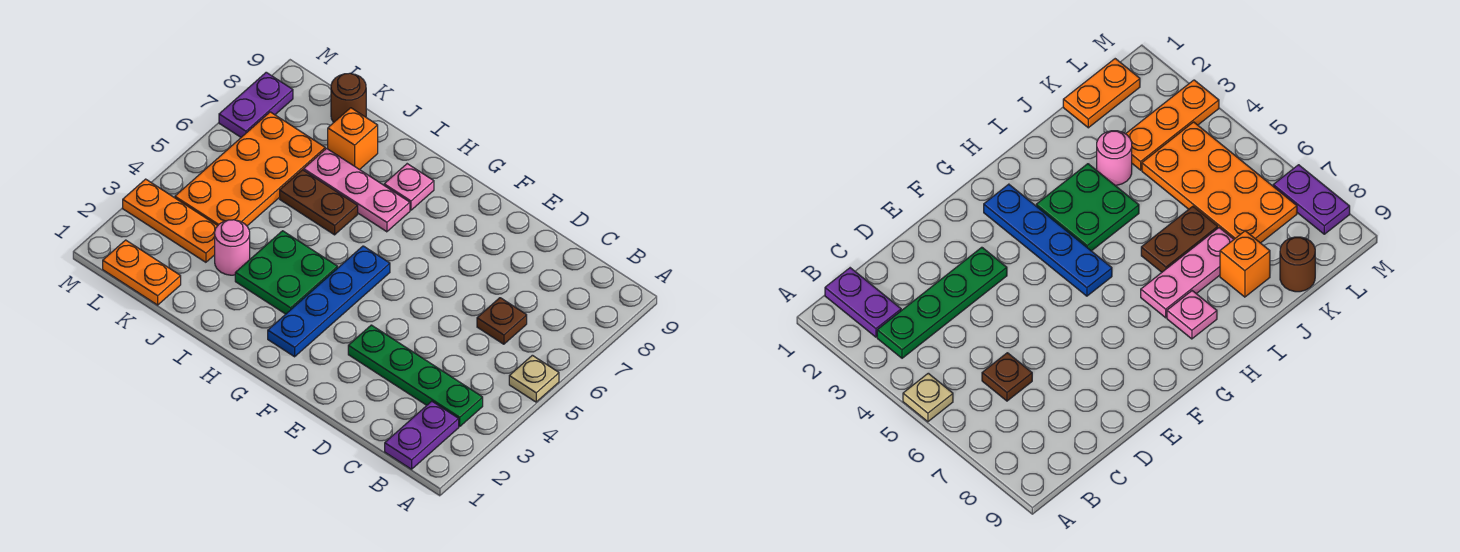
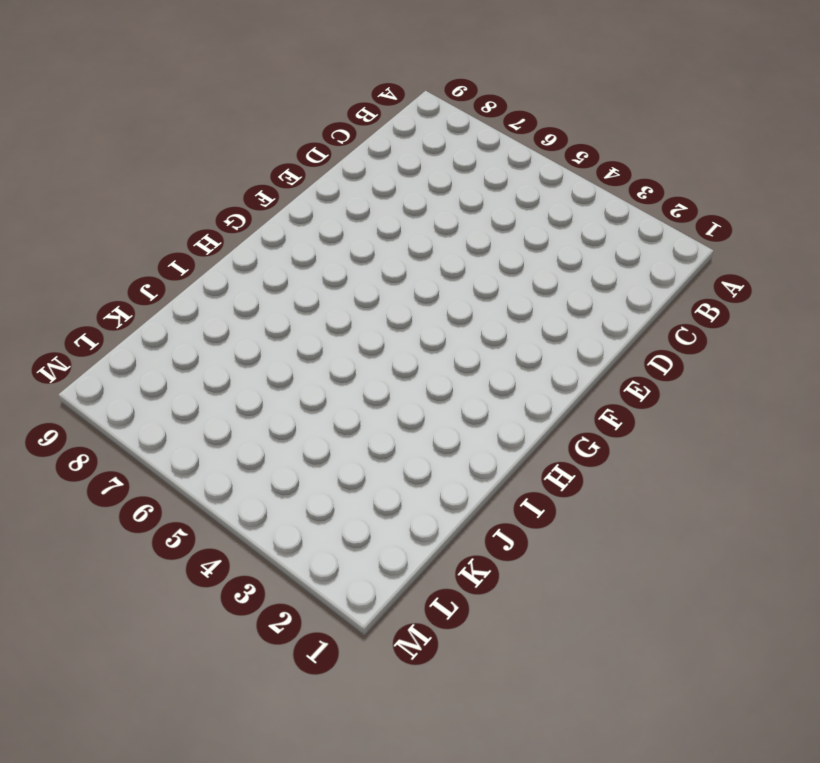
none -> tan 1x1 plate [509,355,559,402]
none -> purple 1x2 plate [385,401,459,469]
none -> green 1x4 plate [348,325,483,426]

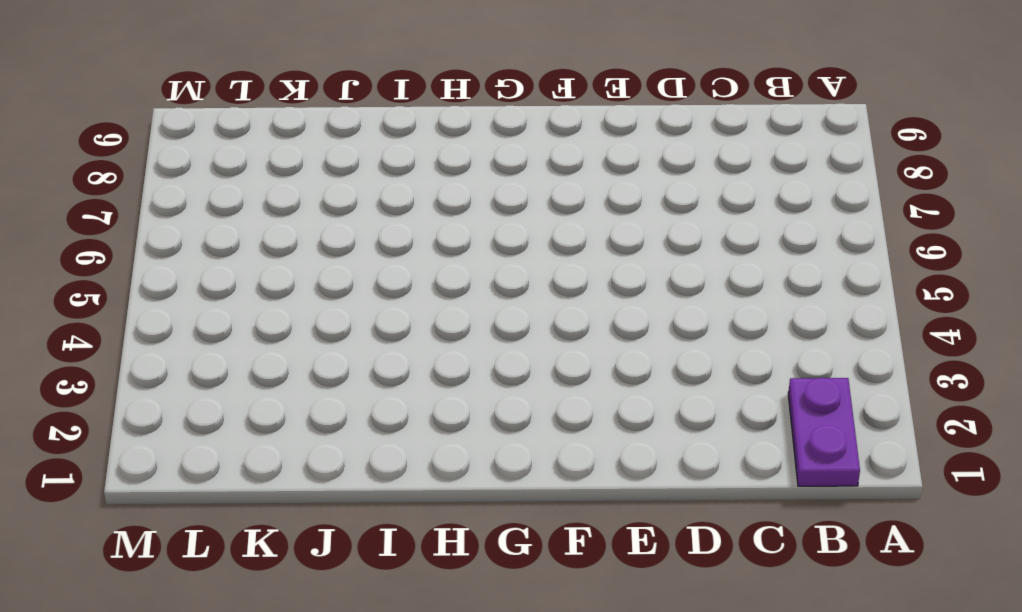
none -> tan 1x1 plate [509,355,559,402]
none -> green 1x4 plate [348,325,483,426]
none -> brown 1x1 plate [477,298,527,344]

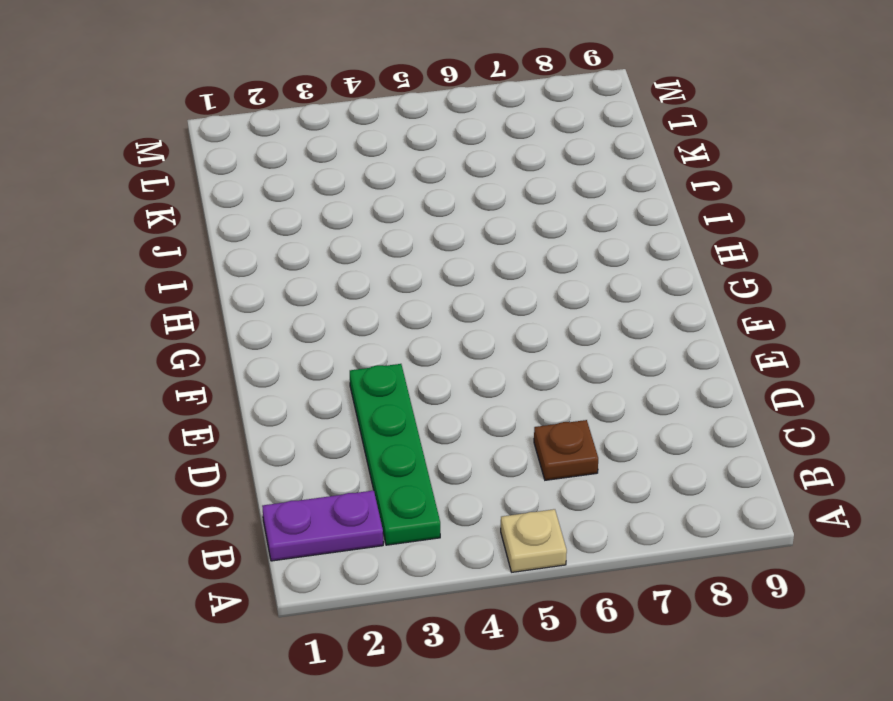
none -> blue 1x4 plate [268,246,390,357]
none -> green 2x2 plate [235,231,338,314]
none -> pink 1x3 plate [304,148,410,232]

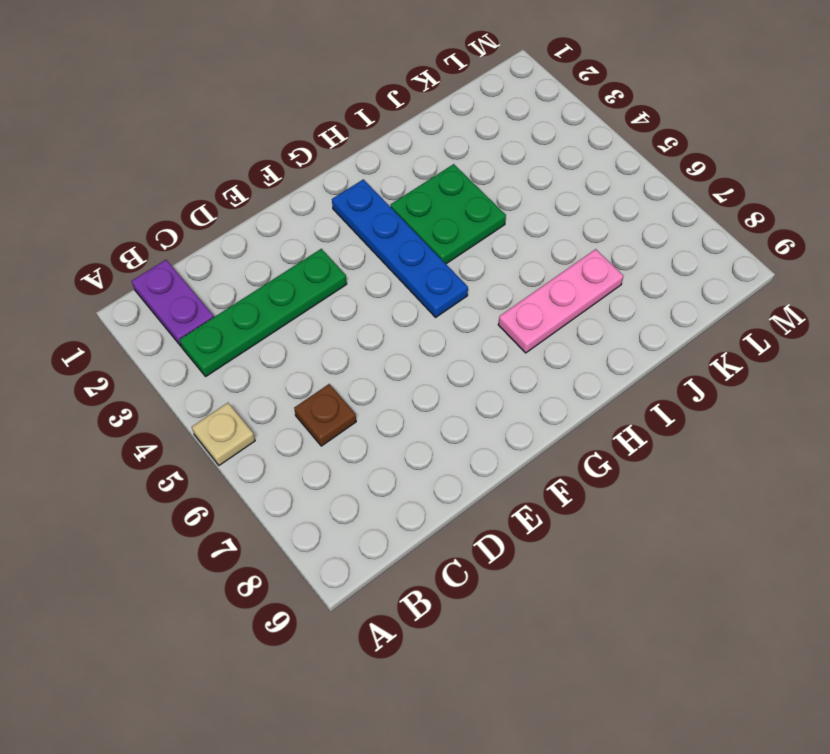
none -> pink 1x1 plate [384,164,434,210]
none -> brown 1x2 plate [280,170,358,235]
none -> pink 1x1 round brick [215,220,250,275]

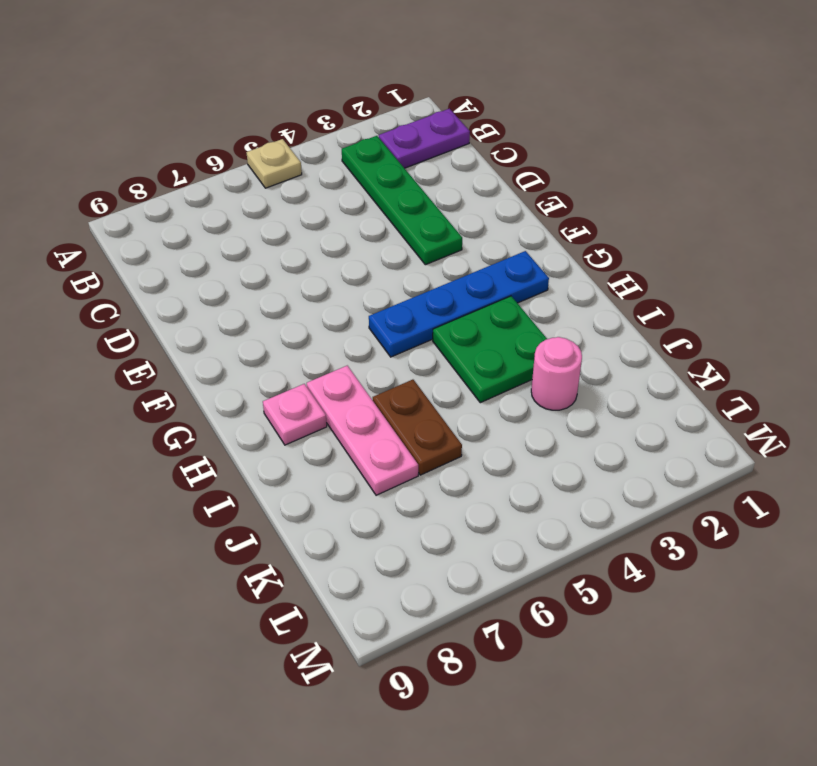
none -> brown 1x1 plate [477,298,527,344]
none -> orange 1x1 brick [328,108,378,170]
none -> orange 1x2 plate [103,240,181,305]

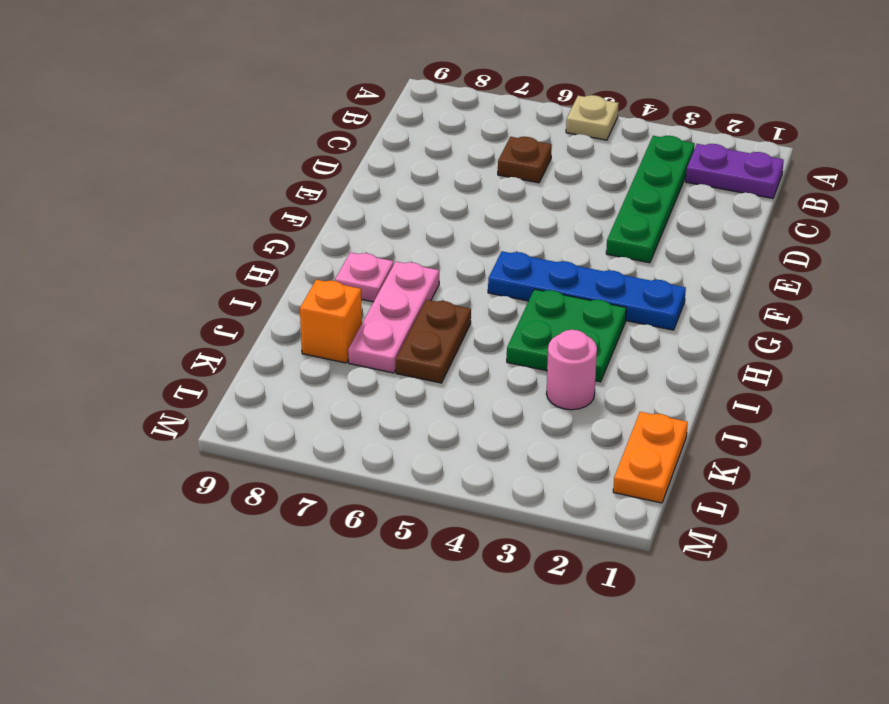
none -> orange 1x3 plate [123,179,217,262]
none -> orange 2x4 plate [175,112,325,226]
none -> brown 1x1 round brick [331,73,366,123]

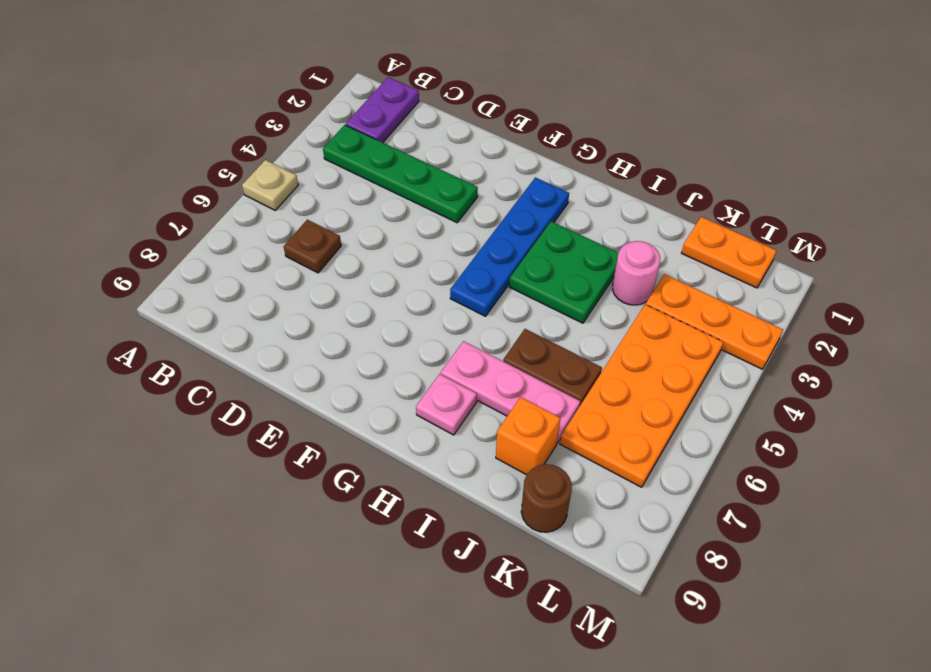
none -> purple 1x2 plate [219,72,293,137]

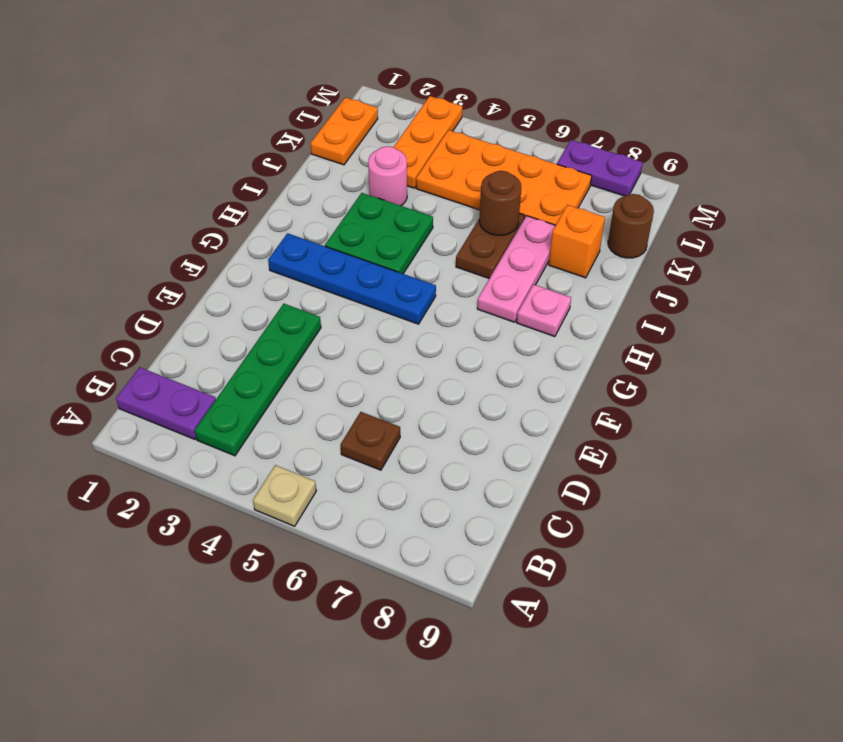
brown 1x1 round brick [479,171,521,236] -> none

